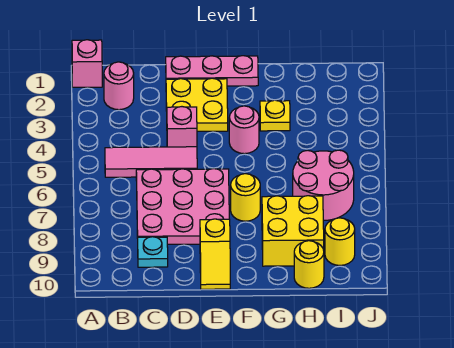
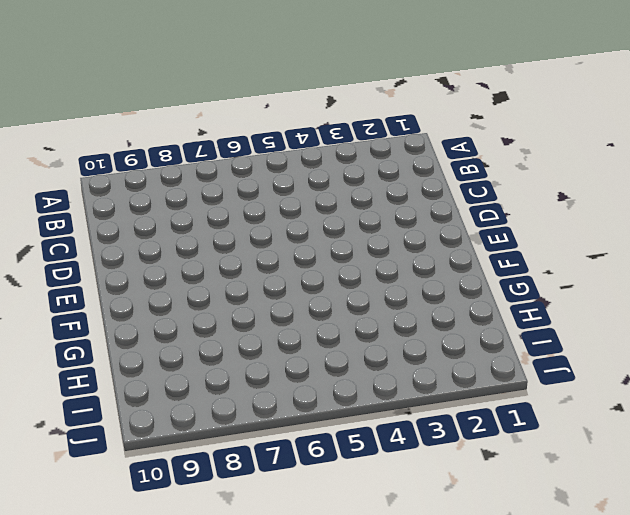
none -> pink 1x1 brick [72,40,102,87]
none -> pink 1x1 round brick [104,62,134,110]
none -> pink 1x3 tile [105,147,197,177]

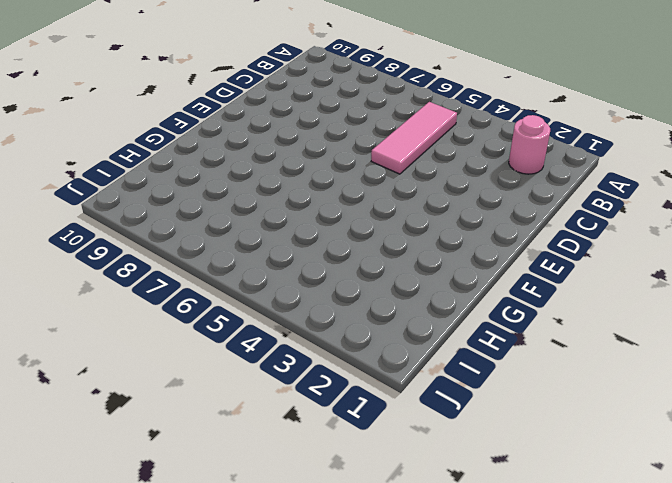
none -> pink 1x1 brick [72,40,102,87]
none -> pink 3x3 plate [136,169,229,244]
none -> cyan 1x1 plate [138,237,168,267]

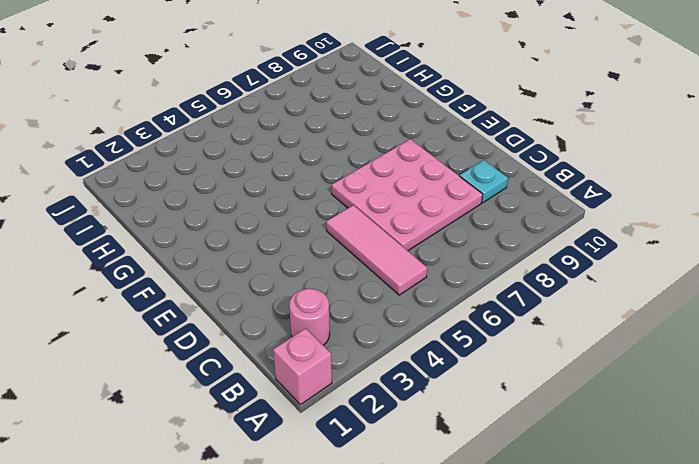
none -> pink 1x3 plate [166,56,258,86]
none -> yellow 2x2 plate [166,78,228,131]
none -> pink 1x1 brick [167,107,197,147]

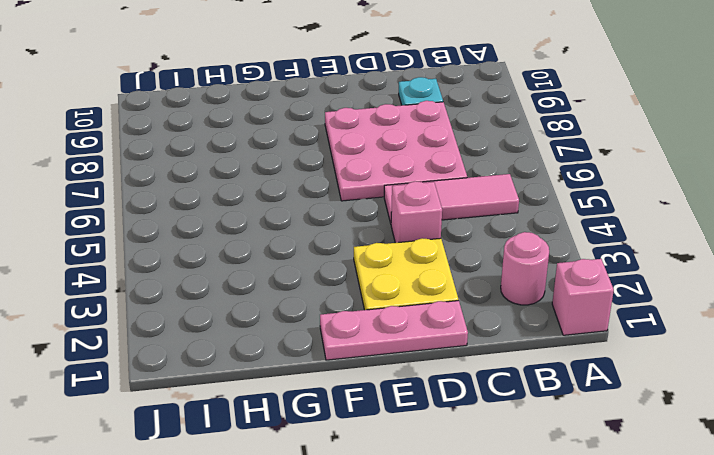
none -> yellow 1x2 slope [200,219,230,289]
none -> pink 1x1 round brick [229,106,259,154]
none -> yellow 1x1 round brick [231,174,260,221]

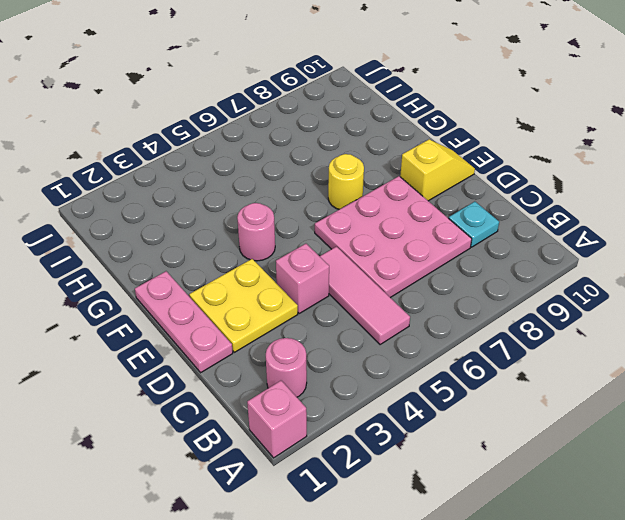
none -> yellow 1x1 plate [260,100,290,131]
none -> yellow 2x2 brick [262,196,324,266]
none -> pink 2x2 round brick [293,150,354,221]

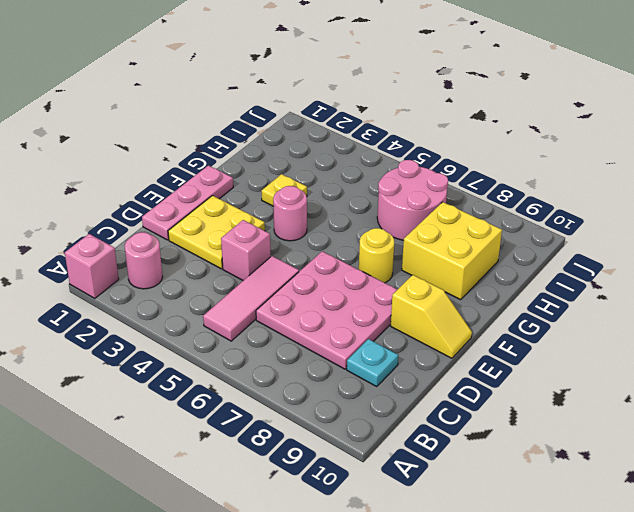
none -> yellow 1x1 round brick [294,241,324,288]
none -> yellow 1x1 round brick [325,218,355,265]

